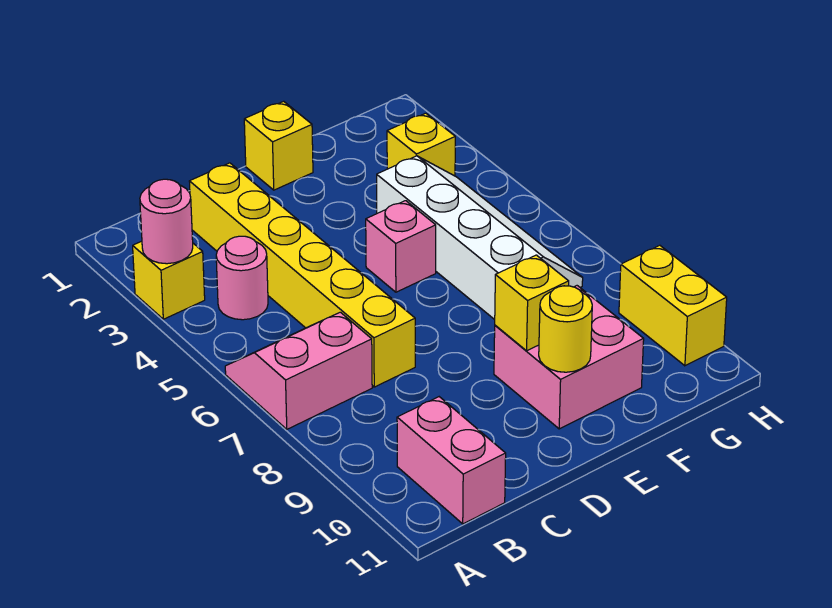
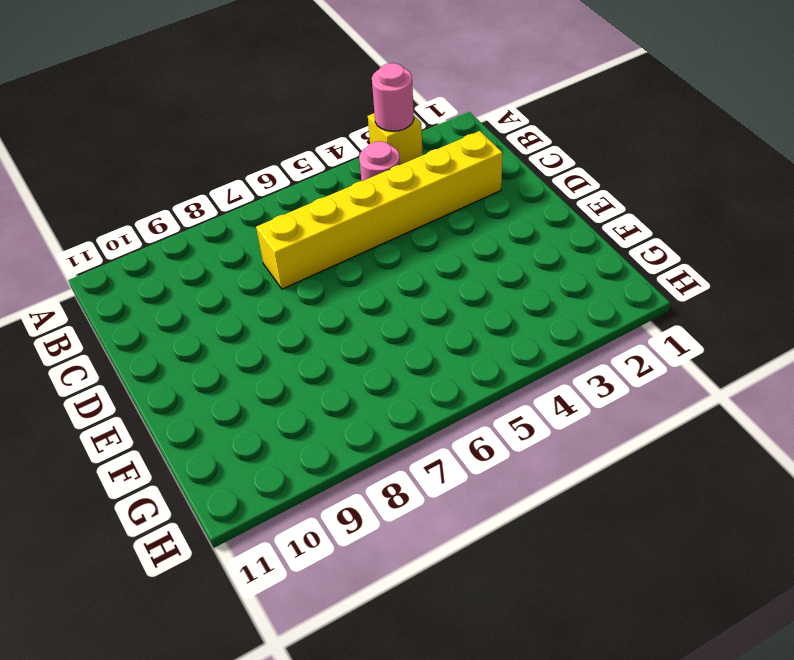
none -> pink 2x2 slope [225,312,372,429]
none -> pink 1x2 brick [397,397,506,524]
none -> yellow 1x1 brick [244,101,313,190]

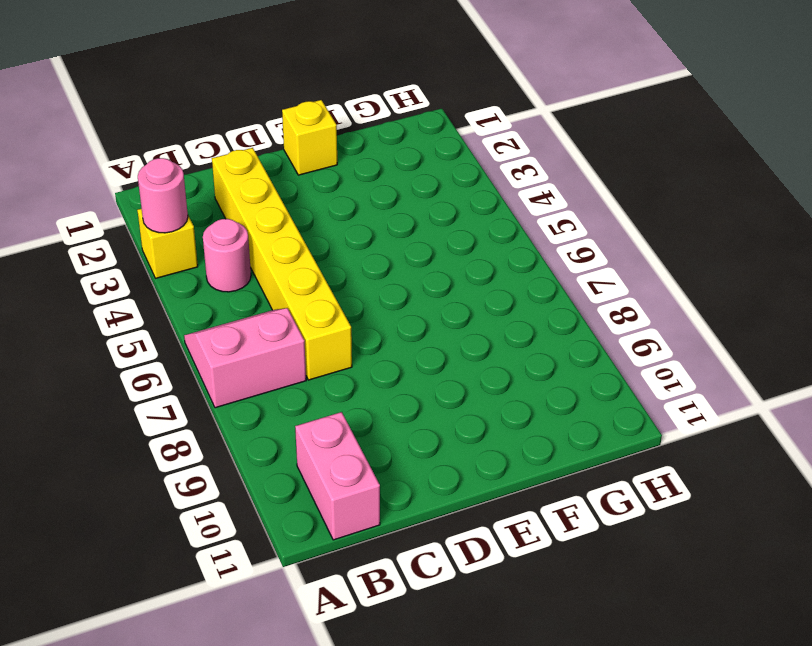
none -> pink 1x1 brick [366,201,436,292]
none -> pink 2x2 brick [494,286,644,429]
none -> white 2x4 slope [377,156,583,320]

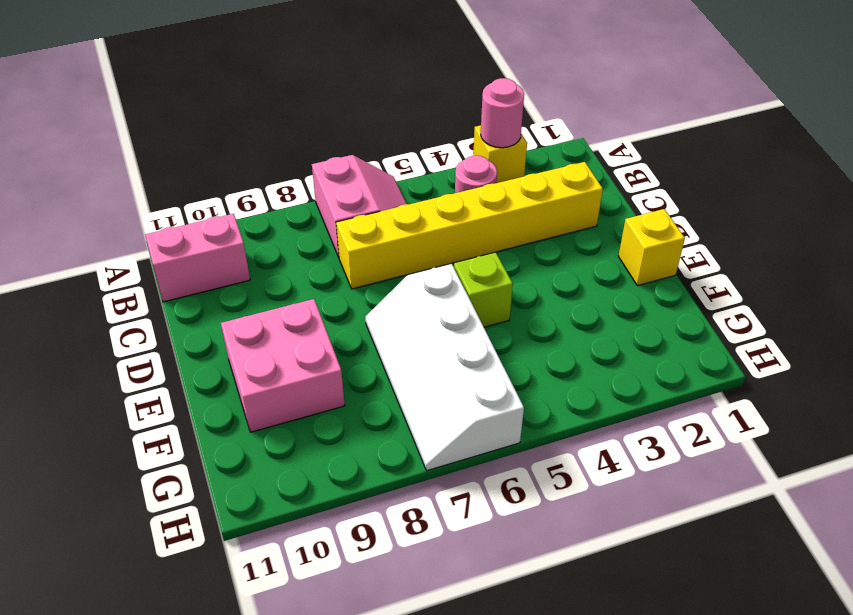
lime 1x1 brick [454,252,513,327] -> pink 1x1 brick [366,201,436,292]
white 2x4 slope [365,264,524,471] -> white 2x4 slope turned to [377,156,583,320]
none -> yellow 1x1 brick [387,113,455,176]
none -> yellow 1x2 brick [619,245,727,366]
none -> yellow 1x1 brick [495,255,569,351]

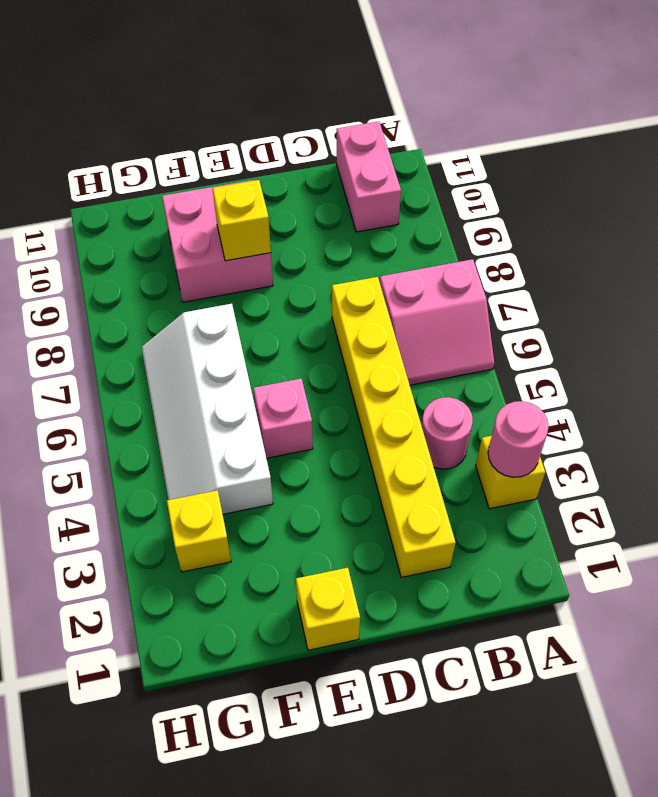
none -> yellow 1x2 brick [619,245,727,366]
none -> yellow 1x1 round brick [539,286,592,372]

